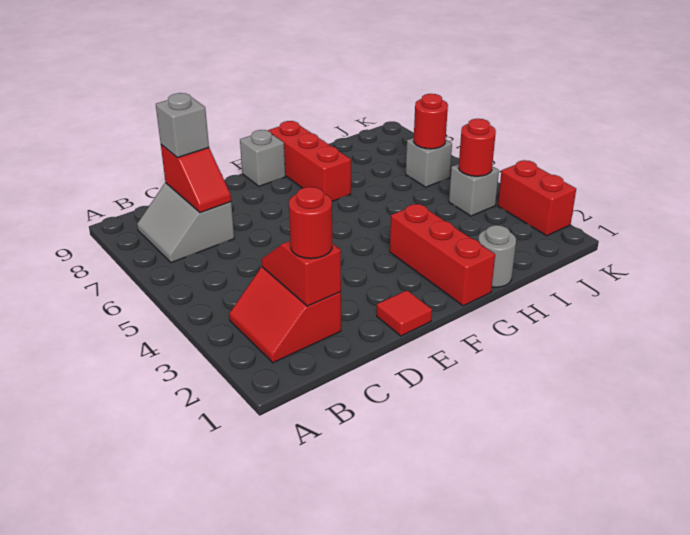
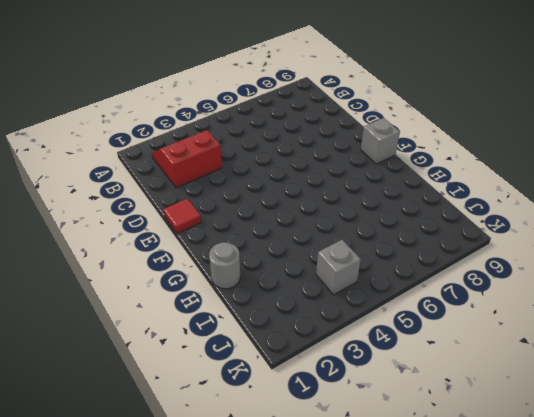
none -> grey 2x2 slope [137,183,234,263]
none -> red 1x3 brick [390,204,495,306]
none -> red 1x3 brick [268,121,351,201]

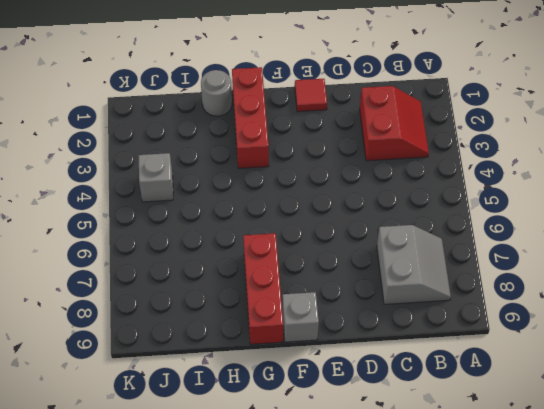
none -> grey 1x1 brick [406,138,452,187]
none -> red 1x2 brick [498,160,576,236]
none -> red 1x2 slope [261,241,341,306]

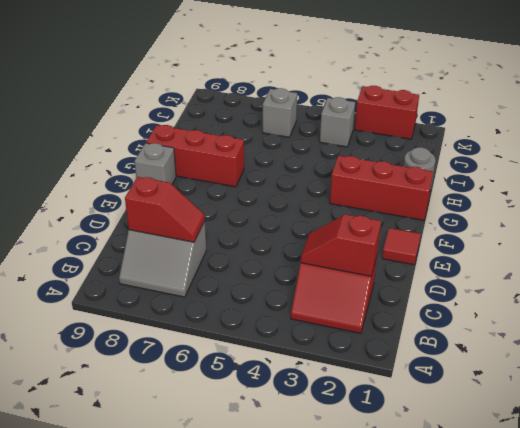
none -> red 1x1 round brick [459,119,496,176]
none -> red 1x1 round brick [414,94,448,149]
none -> red 1x1 round brick [289,187,332,259]

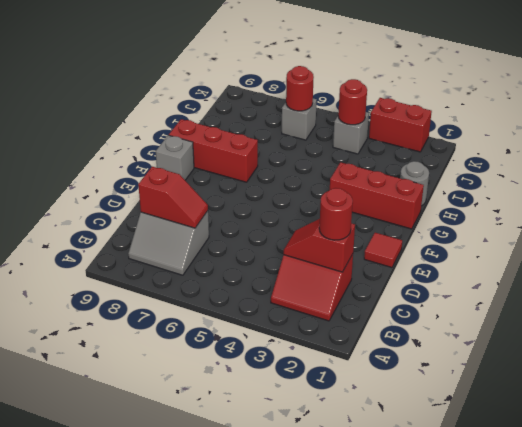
none -> grey 1x1 brick [156,93,209,158]

